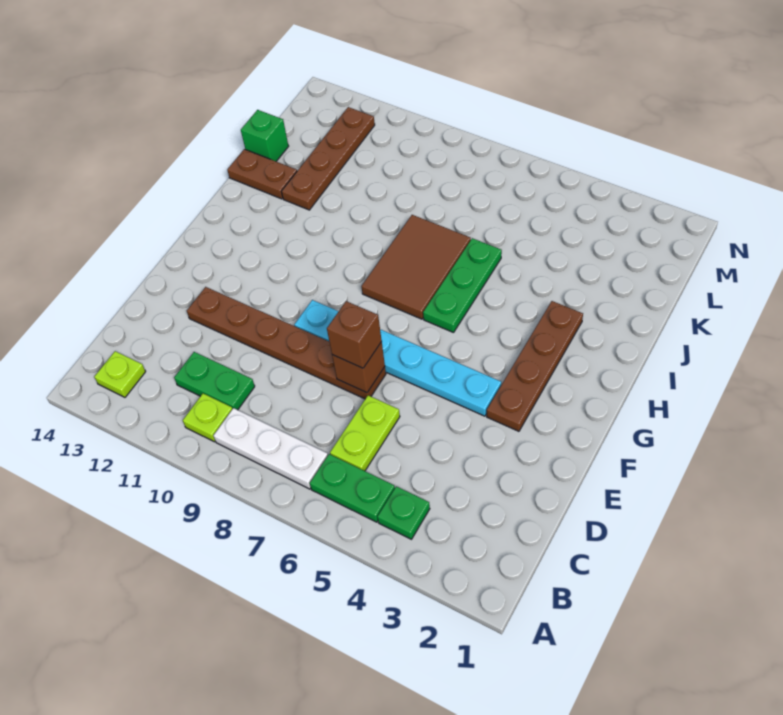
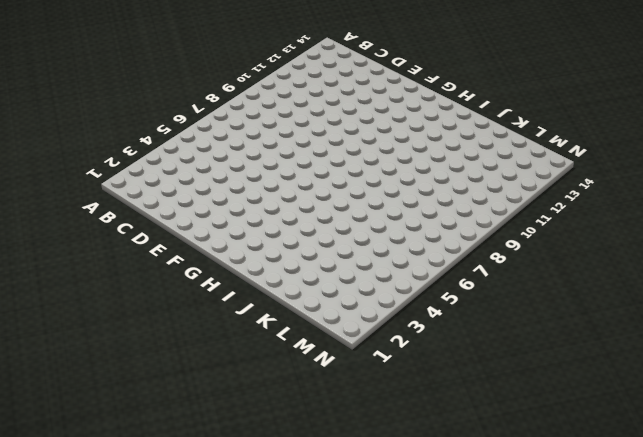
none -> green 1x1 plate [378,486,430,539]
none -> green 1x2 plate [310,454,395,522]
none -> white 1x3 plate [213,408,328,489]

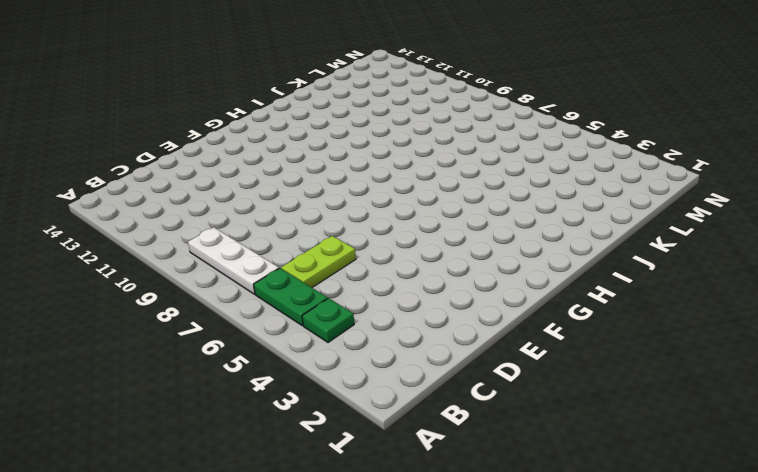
none -> lime 1x1 plate [183,394,232,442]
none -> lime 1x1 plate [94,351,146,397]
none -> green 1x2 plate [174,352,255,410]

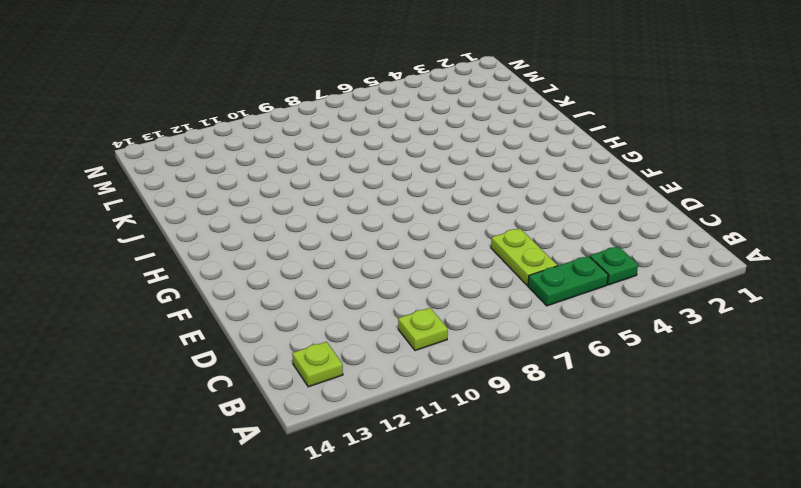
none -> white 1x3 plate [213,408,328,489]
none -> green 1x2 plate [174,352,255,410]
none -> brown 1x6 plate [187,287,386,399]

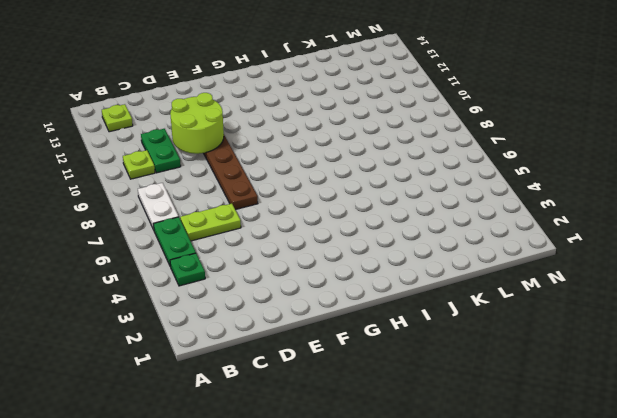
white 1x2 plate [138,183,179,230] -> white 1x3 plate [213,408,328,489]
lime 2x2 round brick [170,93,224,154] -> none
none -> brown 1x4 plate [487,301,583,431]
none -> cyan 1x6 plate [294,300,501,416]
none -> green 1x3 plate [423,238,502,333]

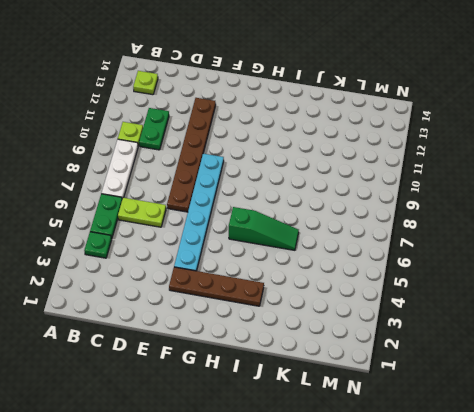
green 1x3 slope [229,207,299,250] -> green 1x3 plate [423,238,502,333]
none -> brown 2x3 tile [361,215,471,319]
none -> brown 1x4 plate [282,107,375,210]
none -> brown 1x2 plate [227,149,297,199]

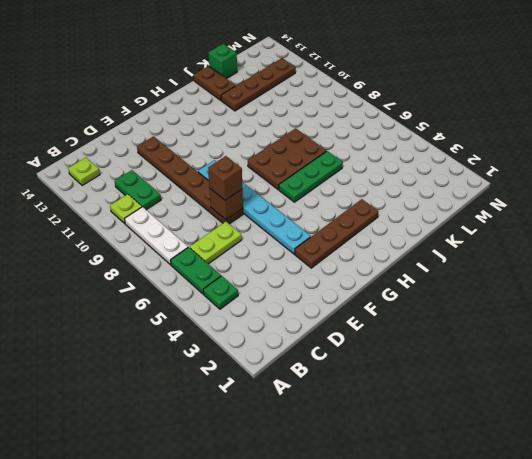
brown 2x3 plate [248,128,326,190] -> brown 2x3 tile [361,215,471,319]

